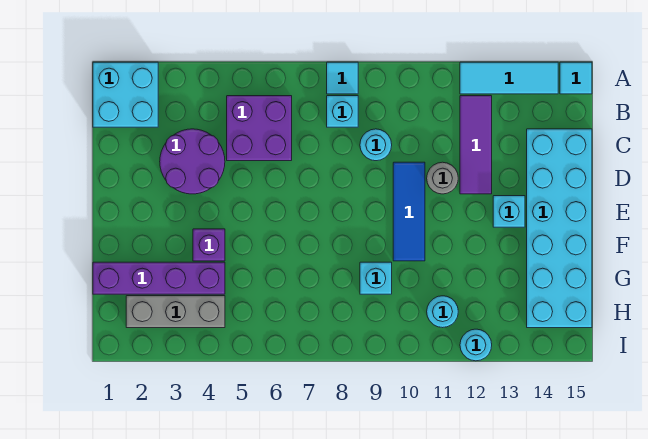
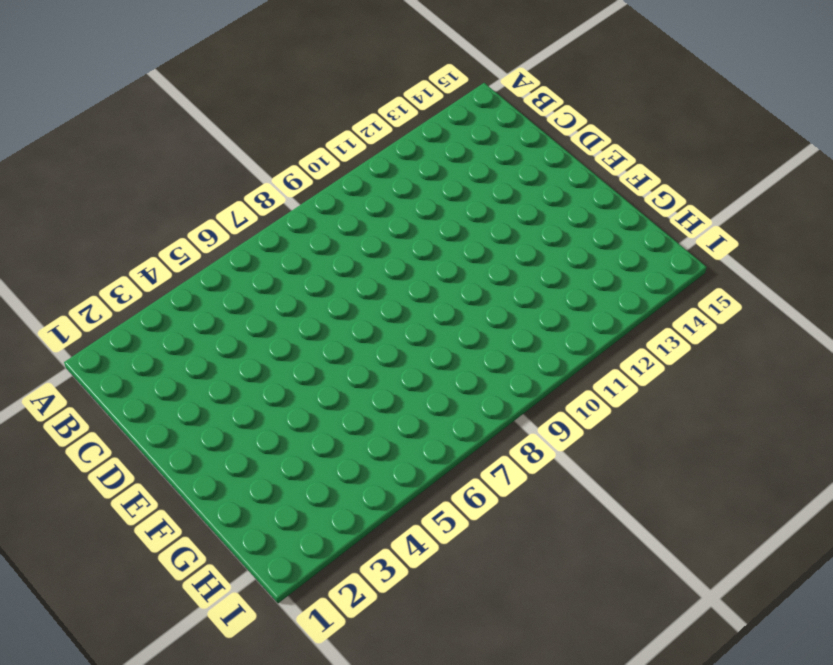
none -> cyan 2x2 brick [93,62,158,127]
none -> cyan 1x1 tile [327,62,358,94]
none -> cyan 1x3 tile [460,62,558,94]

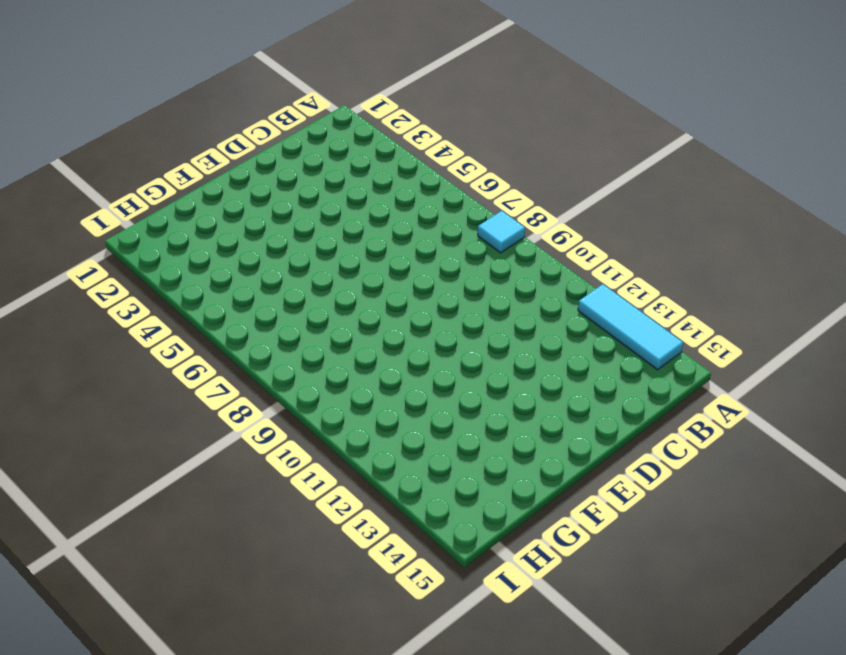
none -> cyan 2x2 brick [93,62,158,127]
none -> cyan 1x1 tile [560,62,592,94]
none -> purple 2x2 brick [227,96,292,161]

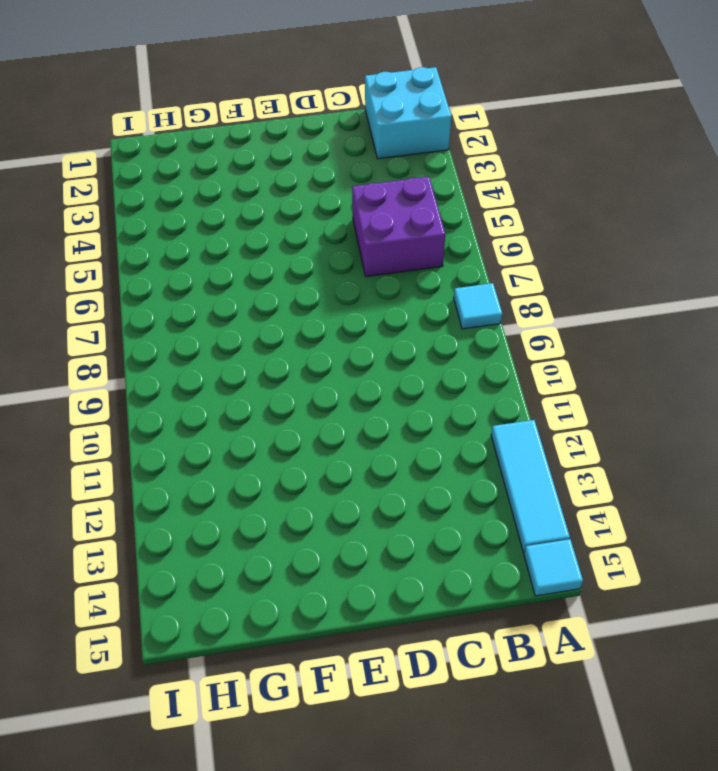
none -> cyan 1x1 brick [327,96,358,127]
none -> purple 1x3 tile [460,96,492,194]
none -> purple 2x2 round brick [160,129,225,194]

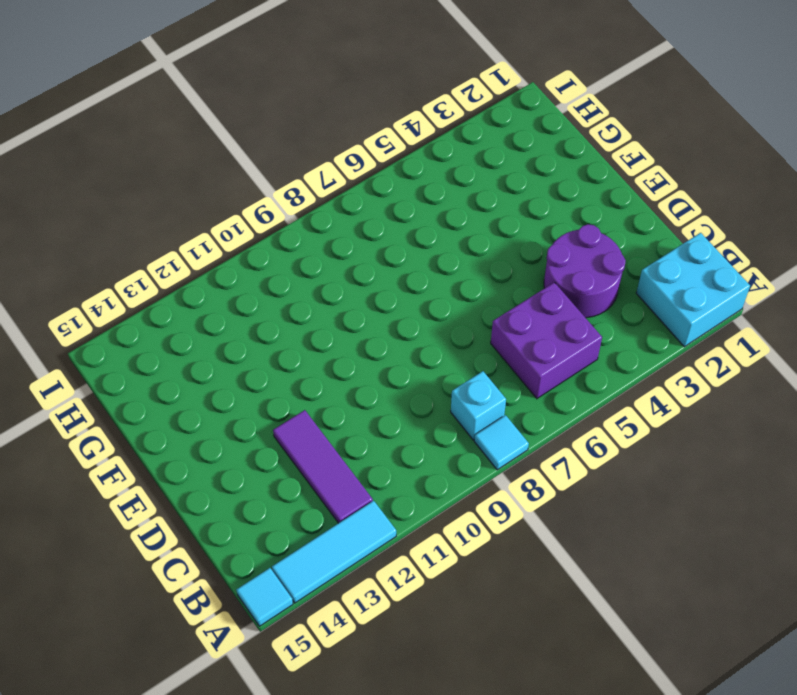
none -> cyan 1x1 round brick [360,129,392,161]
none -> cyan 2x6 brick [527,129,592,328]
none -> blue 1x3 tile [393,162,425,261]

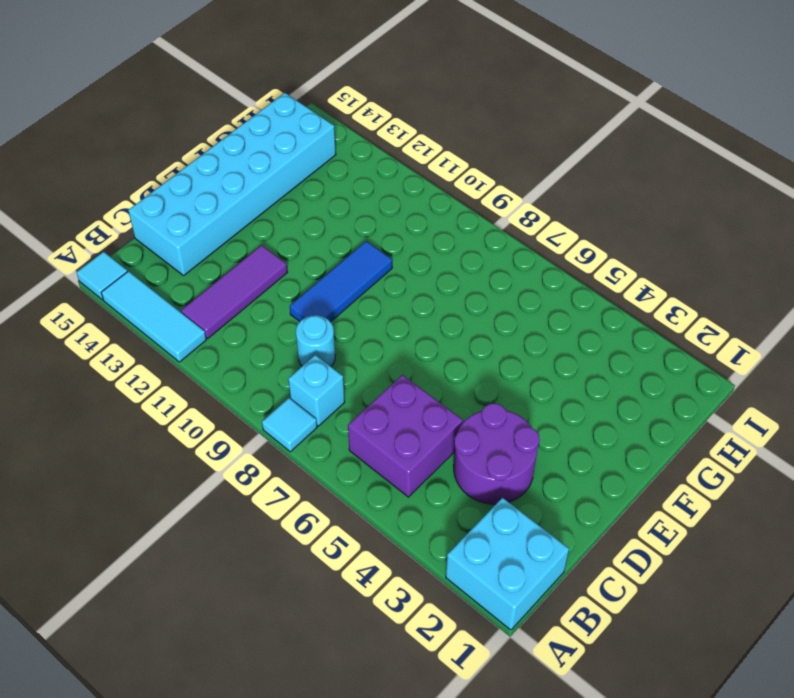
none -> grey 1x1 round brick [427,162,458,194]
none -> cyan 1x1 brick [493,196,525,227]
none -> purple 1x1 brick [193,229,225,261]

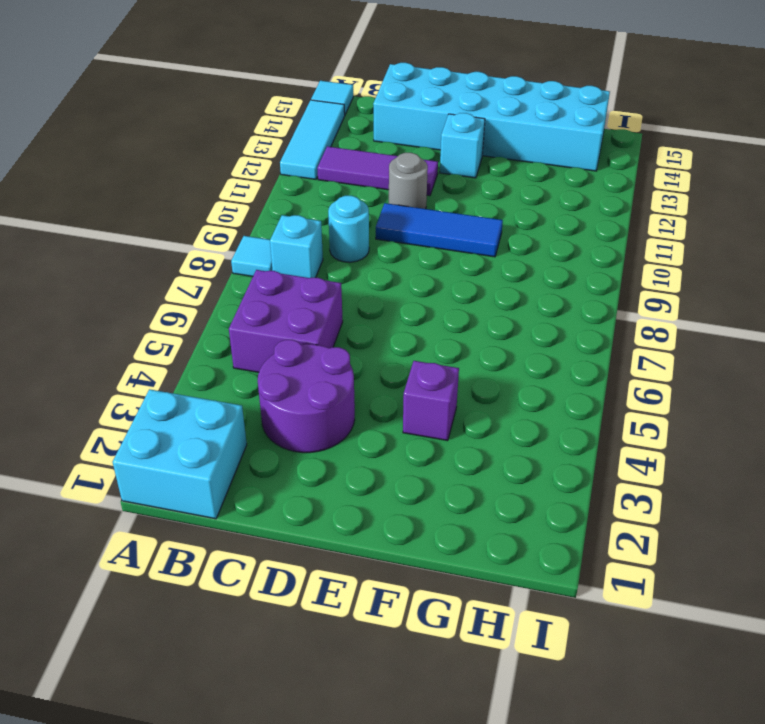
none -> purple 1x4 brick [93,262,225,294]
none -> cyan 1x1 brick [360,262,392,294]
none -> grey 1x3 brick [126,296,225,328]

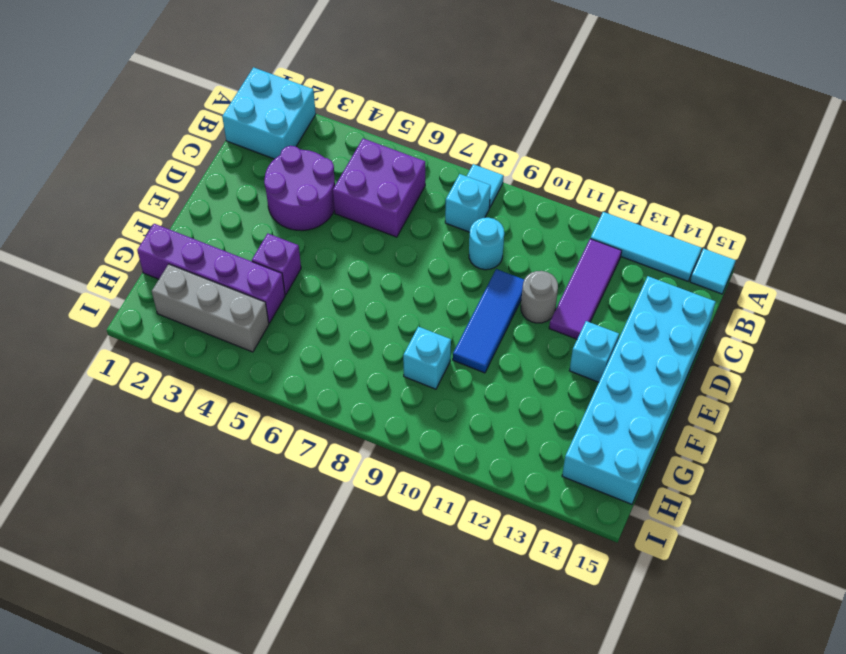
none -> cyan 1x1 round brick [427,296,458,328]
none -> cyan 1x1 round brick [460,329,492,361]

